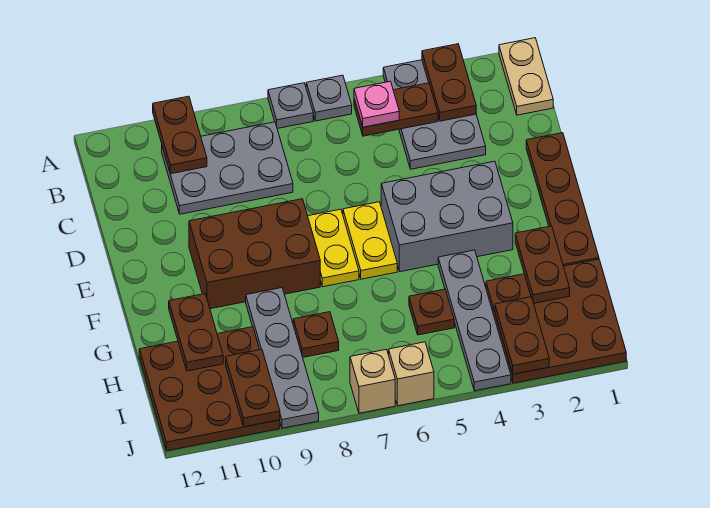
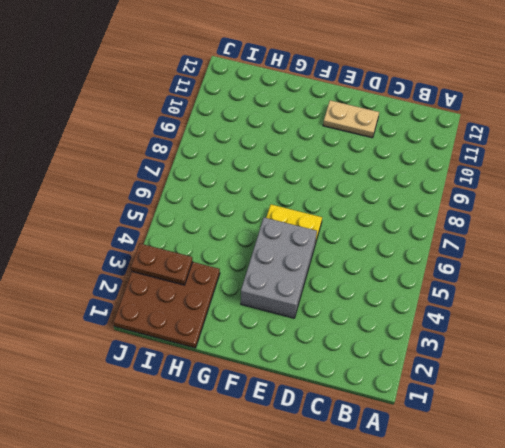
tan 1x2 plate [323,100,379,138] -> tan 1x2 plate moved to [499,38,553,115]
none -> grey 2x3 plate [383,60,486,169]
none -> grey 1x1 plate [306,75,352,121]
none -> grey 1x1 plate [268,83,313,129]

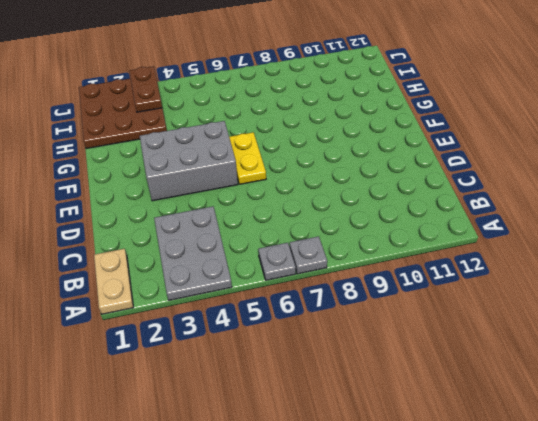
none -> grey 2x3 plate [162,122,293,214]
none -> brown 1x4 plate [526,133,599,266]
none -> yellow 1x2 plate [308,209,359,287]

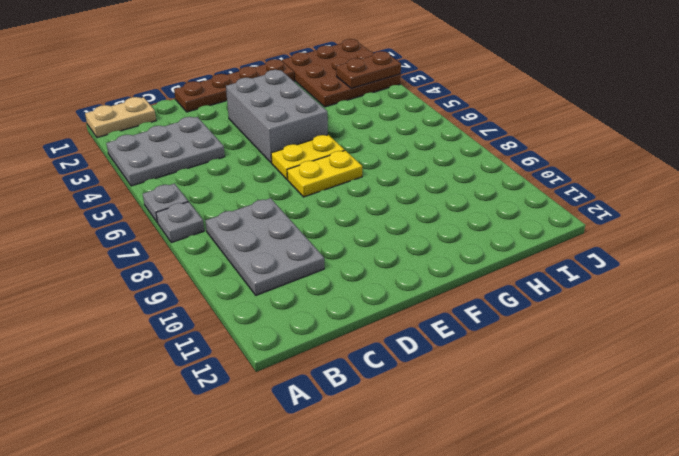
none -> brown 2x3 brick [189,199,320,309]
none -> grey 1x4 plate [438,250,511,391]
none -> grey 1x4 plate [246,288,319,428]

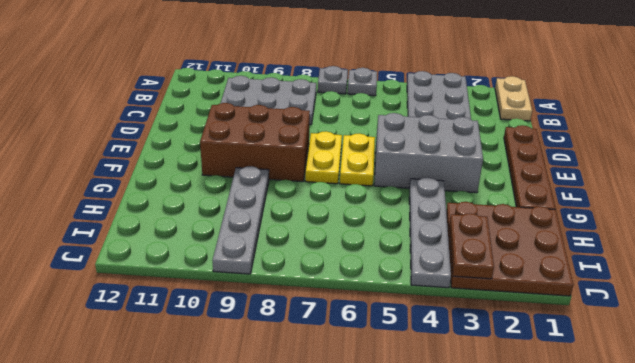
none -> brown 1x1 plate [409,289,454,335]
none -> brown 1x1 plate [293,312,339,357]
none -> brown 3x3 plate [139,327,280,451]

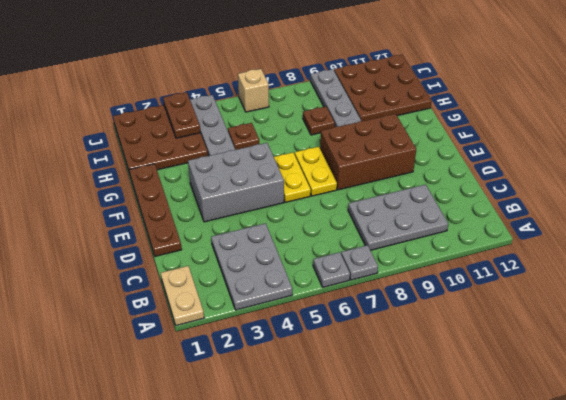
none -> tan 1x1 brick [350,350,395,413]
none -> brown 1x2 plate [422,44,476,121]
none -> brown 1x2 plate [153,96,207,174]

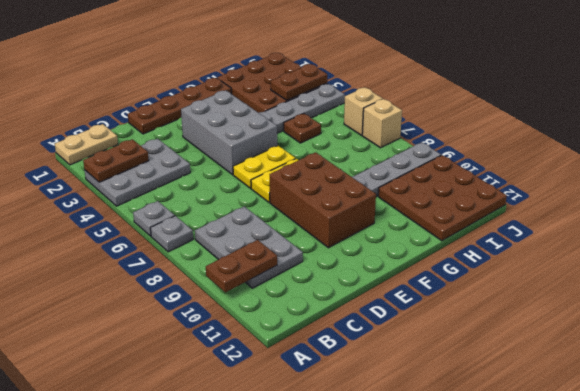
none -> brown 1x1 plate [293,312,339,357]
none -> brown 1x2 plate [354,83,438,136]
none -> brown 1x2 plate [515,226,570,303]

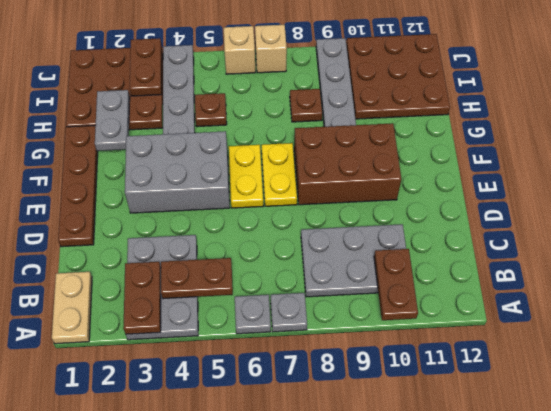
grey 1x2 plate [95,90,130,151] -> brown 1x2 plate [515,226,570,303]
none -> brown 1x2 plate [169,294,223,371]
none -> brown 1x2 plate [226,349,280,427]
none -> pink 1x1 plate [354,81,399,127]

